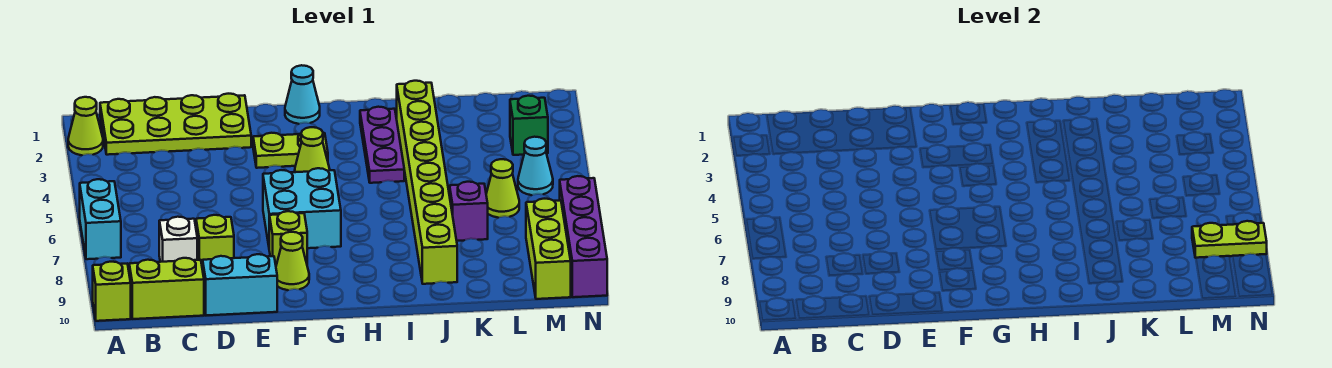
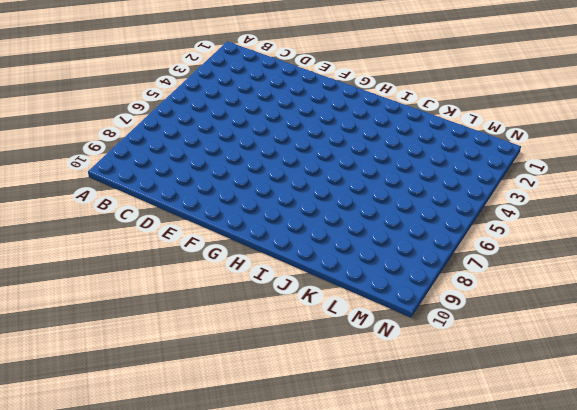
none -> lime 1x1 cone [68,97,103,155]
none -> cyan 1x2 brick [80,179,121,259]
none -> lime 1x1 brick [93,262,131,321]

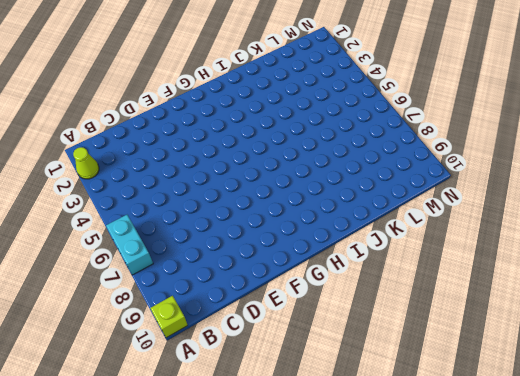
none -> lime 2x4 plate [100,94,251,155]
none -> lime 1x2 brick [129,258,204,319]
none -> white 1x1 brick [159,217,197,262]

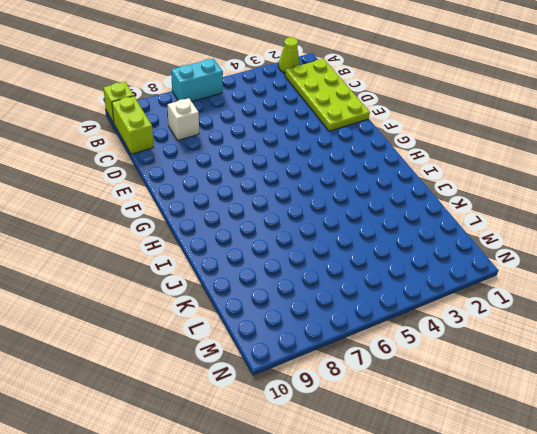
none -> lime 1x1 brick [196,215,234,270]
none -> cyan 1x2 brick [203,254,277,315]
none -> lime 1x2 plate [253,133,328,168]

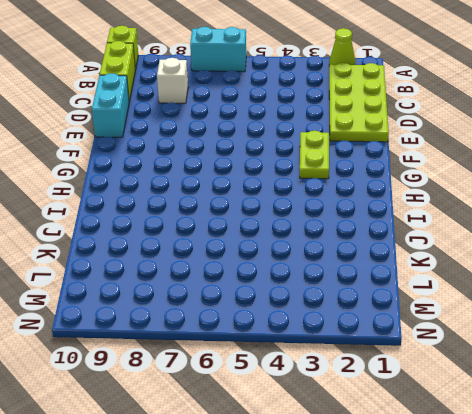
none -> lime 1x1 brick [196,215,234,270]
none -> cyan 2x2 brick [263,168,341,248]
none -> lime 1x1 brick [269,211,307,265]

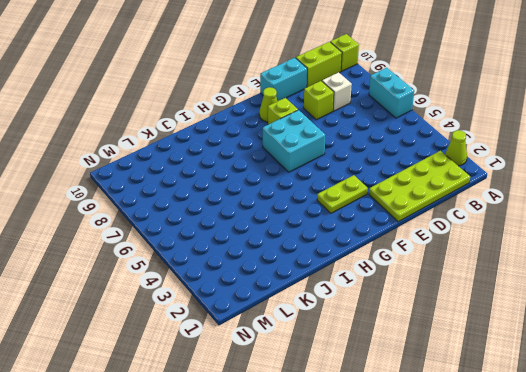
none -> cyan 1x1 cone [285,65,320,124]
none -> lime 1x1 cone [295,127,330,172]
none -> purple 1x3 plate [360,107,404,183]

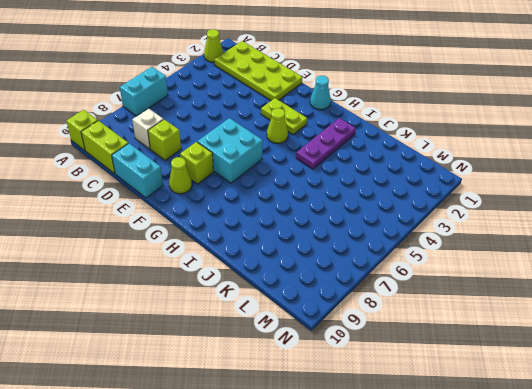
none -> lime 1x8 brick [397,81,457,284]
none -> purple 1x1 brick [450,182,488,241]
none -> lime 1x1 cone [486,159,519,218]

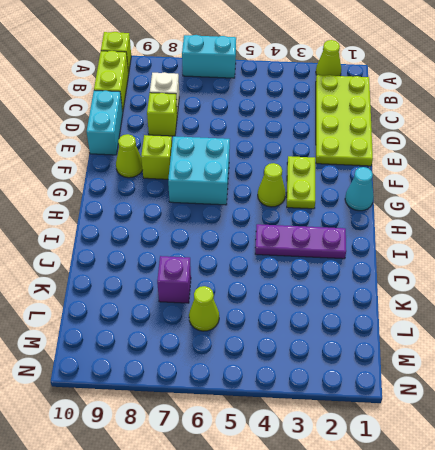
none -> lime 1x8 brick [397,81,457,284]
none -> green 1x1 brick [510,96,548,155]
none -> cyan 1x1 cone [518,137,553,195]

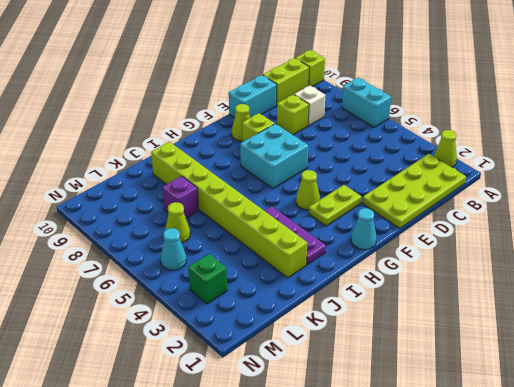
none -> lime 1x3 brick [526,199,571,299]
none -> purple 1x4 brick [560,176,607,297]
none -> lime 1x2 plate [1192,221,1267,258]

